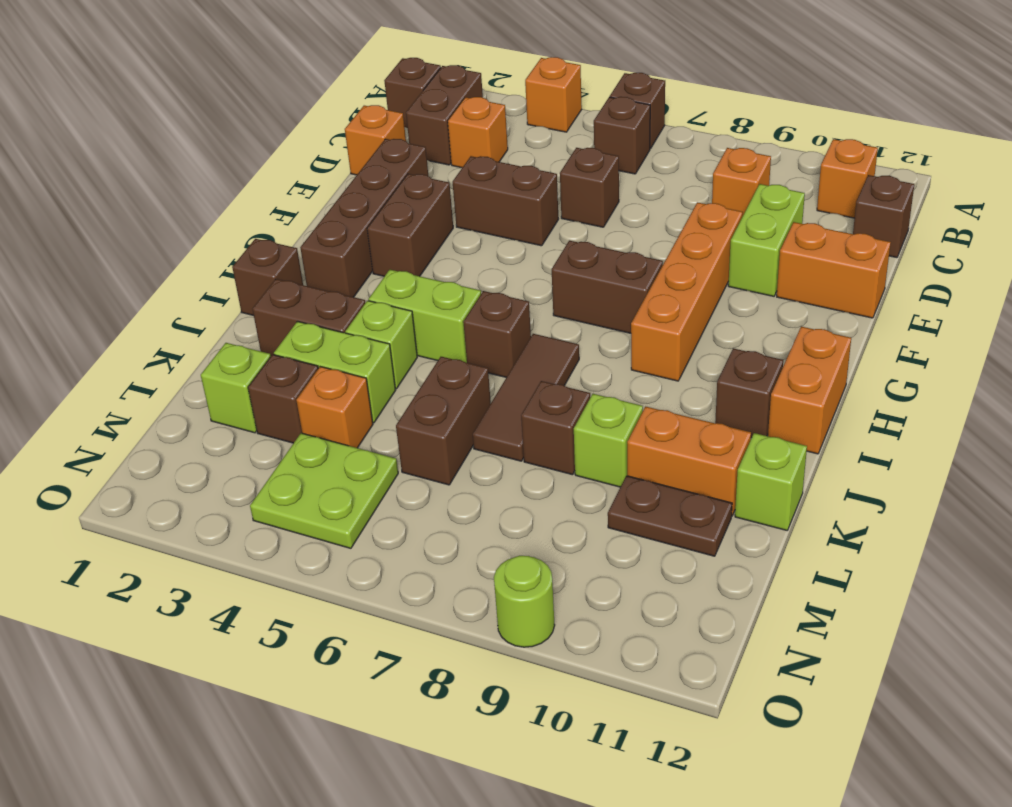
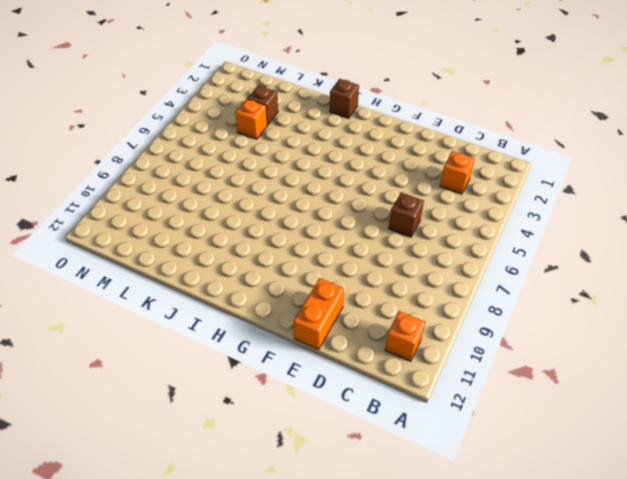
none -> orange 1x1 brick [525,57,582,132]
none -> brown 1x1 brick [610,73,665,149]
none -> brown 1x1 brick [384,58,441,128]
none -> brown 1x2 brick [406,65,483,165]

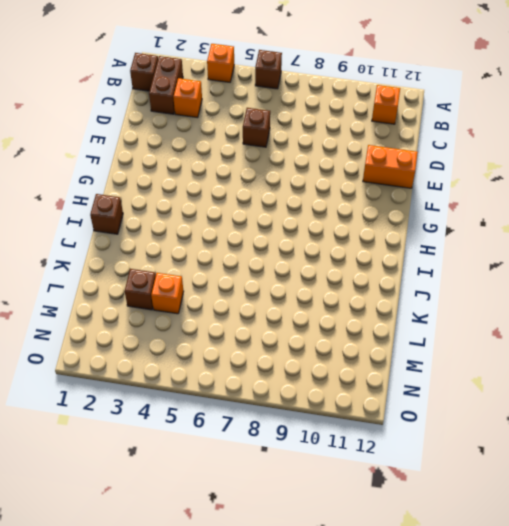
none -> brown 1x1 brick [594,97,650,174]
none -> orange 1x1 brick [712,148,771,216]
none -> brown 1x1 brick [853,175,914,258]
none -> orange 1x1 brick [345,105,406,175]

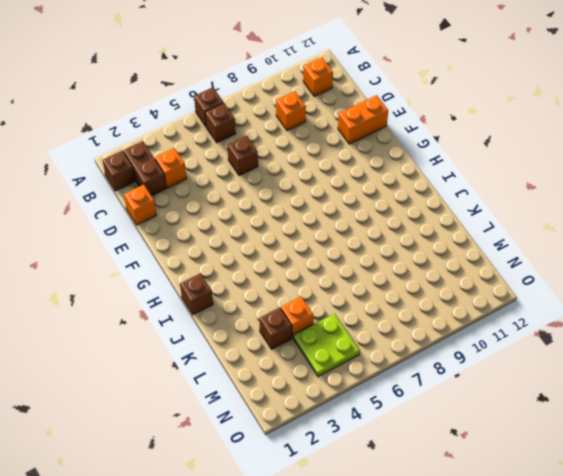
none -> orange 1x1 brick [525,57,582,132]
none -> brown 1x1 brick [853,175,914,258]
none -> lime 1x2 brick [728,184,805,296]
none -> brown 1x4 brick [300,139,428,297]

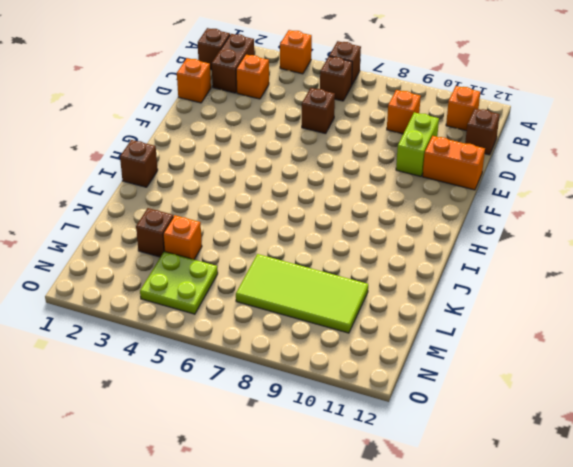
lime 2x4 tile [236,254,368,333] -> brown 1x2 plate [608,476,732,556]
none -> brown 1x4 brick [300,139,428,297]
none -> brown 1x2 brick [453,156,558,246]
none -> orange 1x4 brick [631,202,743,381]
none -> brown 1x2 brick [367,174,453,276]

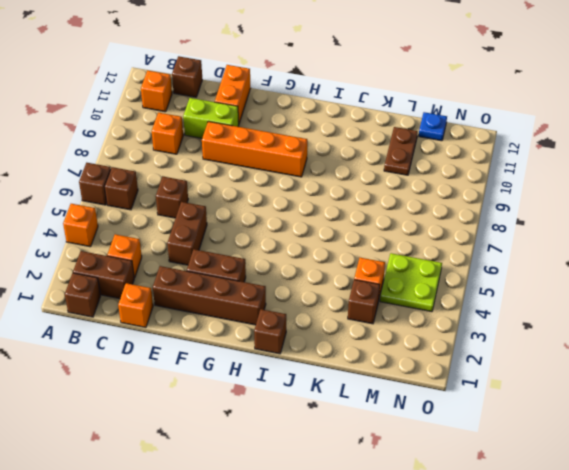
blue 1x1 plate [419,112,447,141] -> none
none -> brown 1x2 brick [552,241,663,333]
none -> orange 1x2 brick [768,327,851,454]
none -> lime 1x2 brick [368,270,481,363]
none -> brown 1x1 brick [463,291,531,377]

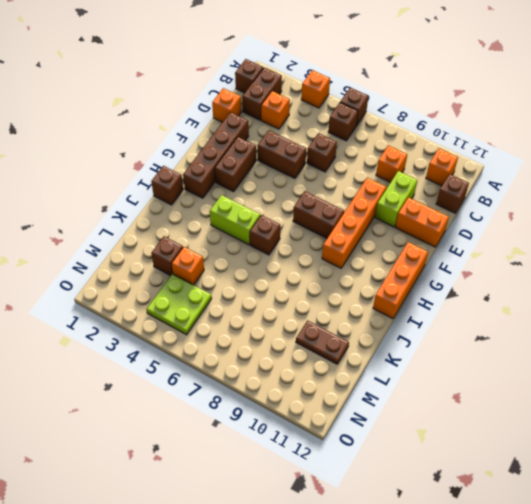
orange 1x3 brick [373,242,428,319] -> orange 1x2 brick [768,327,851,454]
none -> brown 1x3 tile [473,334,579,461]
none -> brown 1x1 brick [715,348,783,438]
none -> brown 1x2 brick [253,279,365,356]
none -> lime 1x1 brick [345,301,417,389]

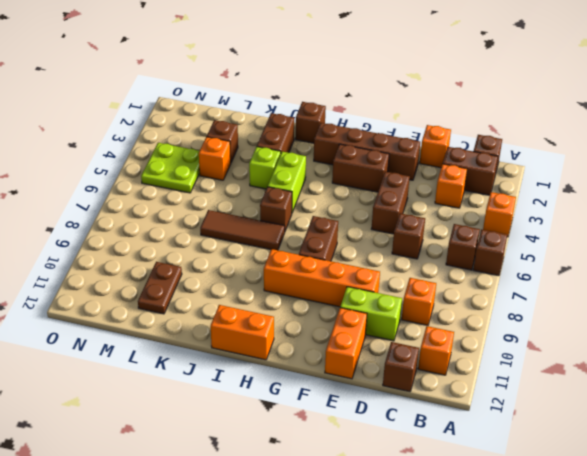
none -> brown 1x1 brick [715,348,783,438]
none -> lime 1x2 brick [274,321,396,423]
none -> brown 1x2 brick [396,357,491,485]
none -> brown 1x1 brick [521,381,590,475]

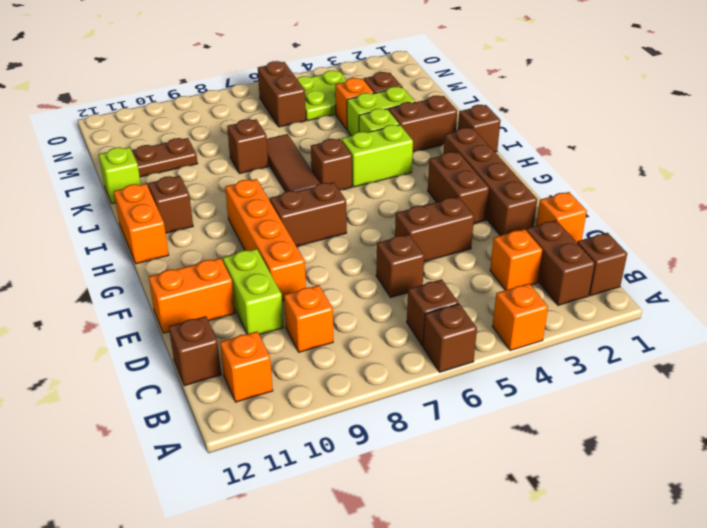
brown 1x2 brick [258,61,306,127] -> brown 1x2 brick moved to [396,357,491,485]
none -> lime 1x1 brick [574,394,643,487]
none -> orange 1x2 brick [627,407,751,515]
none -> lime 1x1 brick [201,343,271,433]
none -> lime 1x1 round brick [494,556,555,647]

